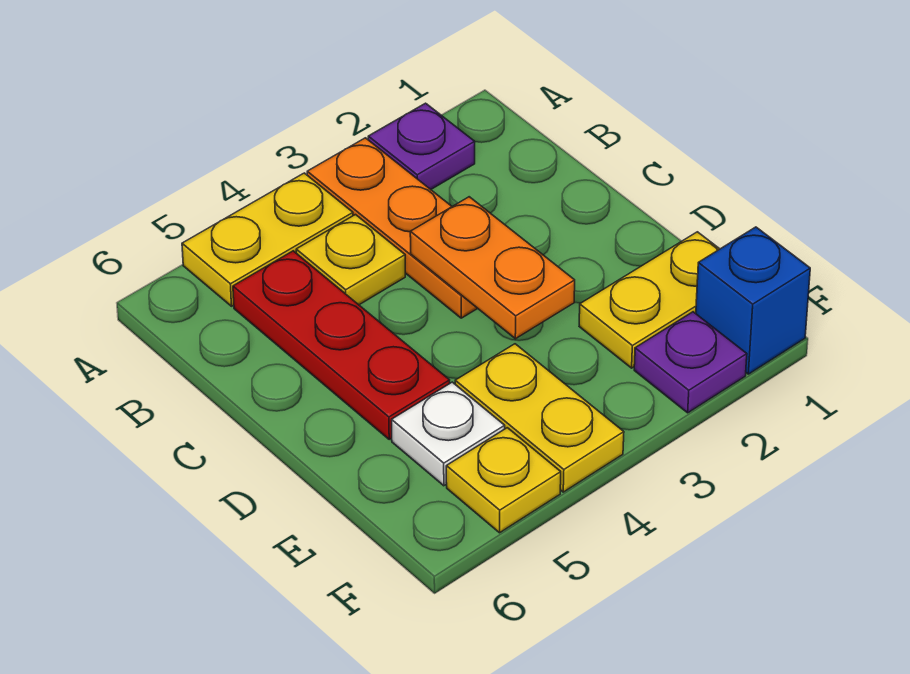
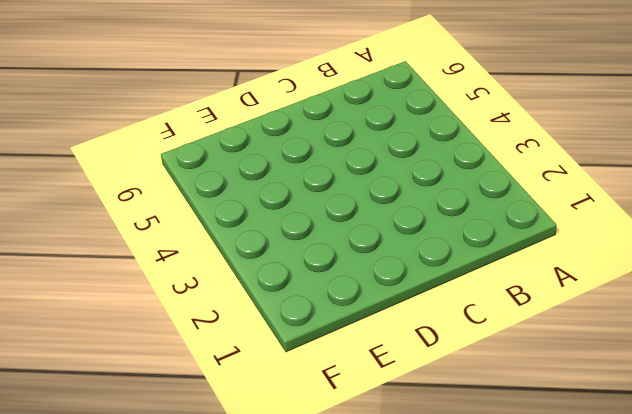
none -> purple 1x1 plate [368,103,475,189]
none -> orange 1x3 plate [307,138,478,318]
none -> yellow 1x2 plate [182,173,353,306]

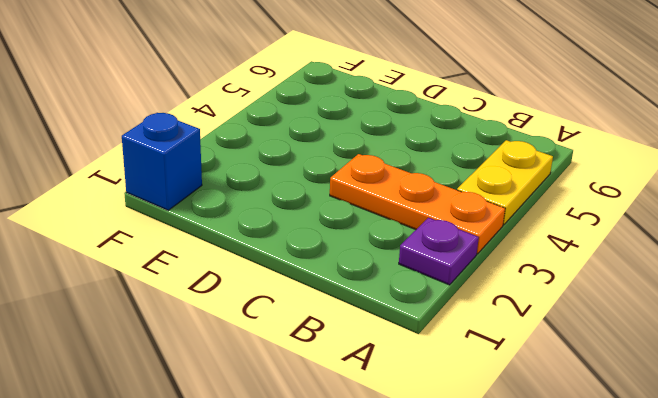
none -> yellow 1x1 plate [296,215,405,305]
none -> red 1x3 plate [233,251,450,439]
none -> yellow 1x2 plate [579,232,719,368]

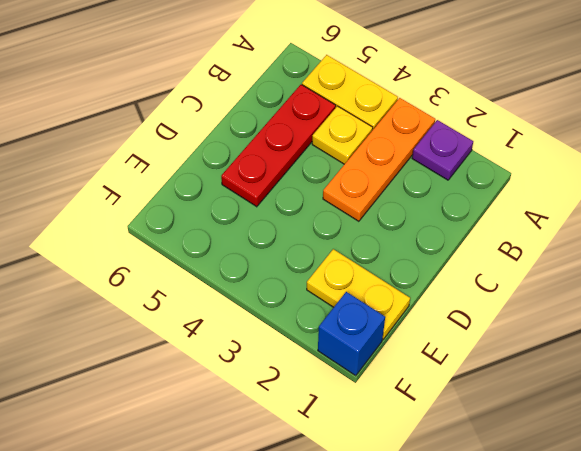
none -> yellow 1x2 plate [455,344,624,492]
none -> white 1x1 plate [392,382,505,486]
none -> purple 1x1 plate [634,312,747,413]

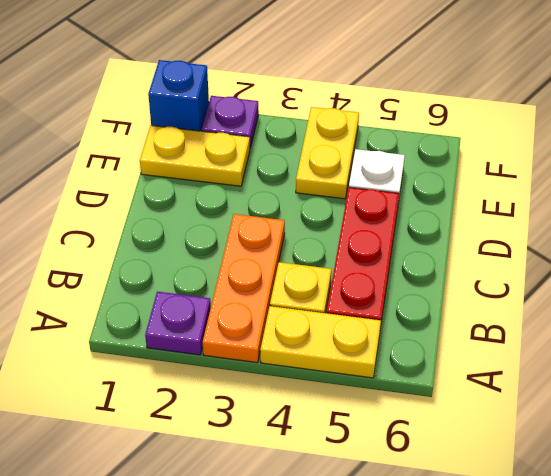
none -> yellow 1x1 plate [446,428,561,533]
none -> orange 1x2 plate [410,197,575,339]

